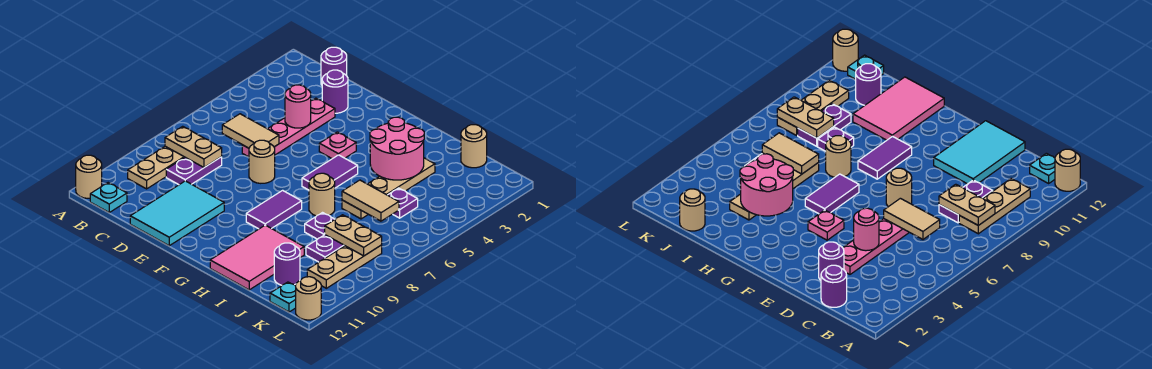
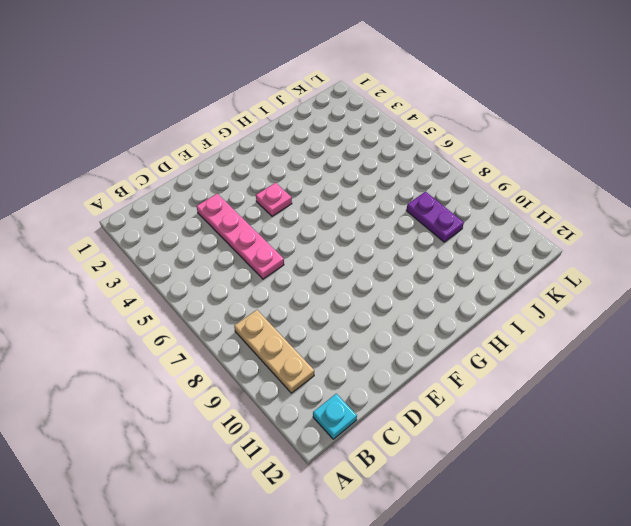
none -> tan 1x1 round brick [76,155,102,198]
none -> purple 1x1 round brick [321,47,347,85]
none -> purple 1x2 plate [166,157,222,185]

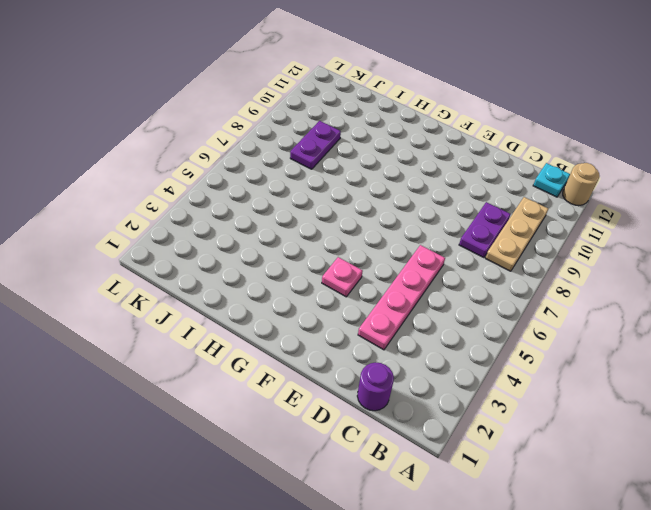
none -> purple 1x1 round brick [322,70,348,113]
none -> cyan 2x3 tile [130,181,224,246]
none -> tan 1x1 round brick [249,140,275,183]

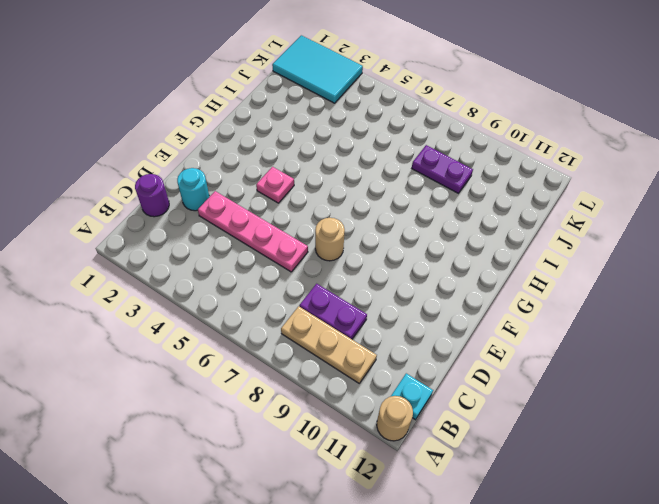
cyan 1x1 round brick [177,168,209,211] -> purple 1x1 round brick [322,70,348,113]
cyan 2x3 tile [272,35,363,103] -> cyan 2x3 tile moved to [130,181,224,246]
none -> purple 1x2 tile [302,155,358,190]
none -> purple 1x2 tile [246,190,302,229]
none -> tan 1x1 round brick [309,173,335,216]

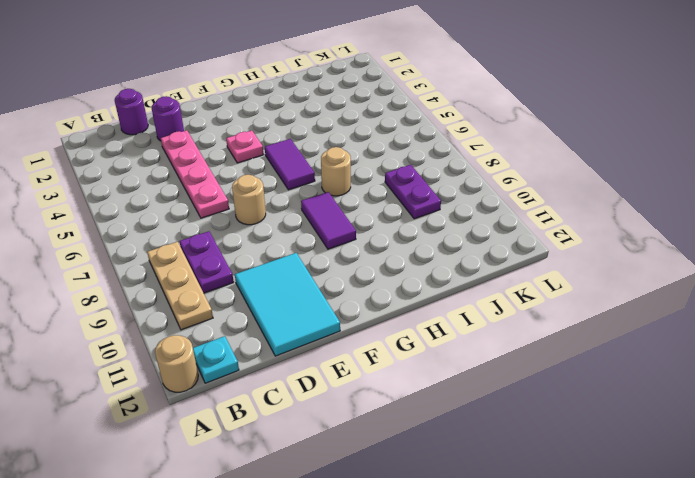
none -> pink 2x3 tile [210,225,304,290]
none -> tan 1x4 plate [342,158,435,219]
none -> purple 1x1 plate [305,213,335,239]

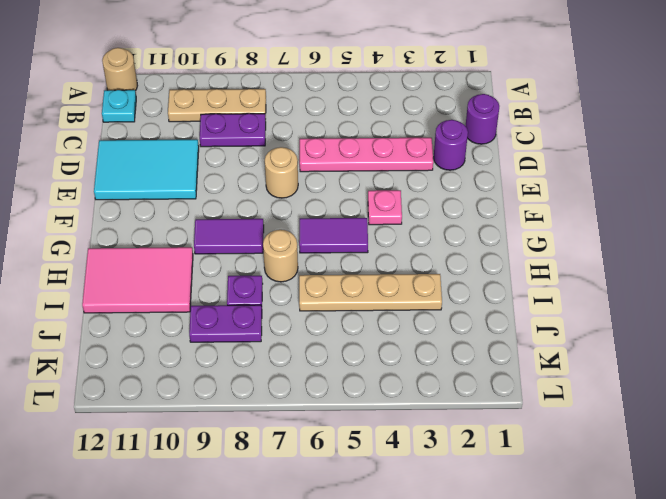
none -> tan 1x1 round brick [461,125,487,168]
none -> purple 1x1 plate [388,188,418,218]
none -> purple 1x1 round brick [274,243,300,285]

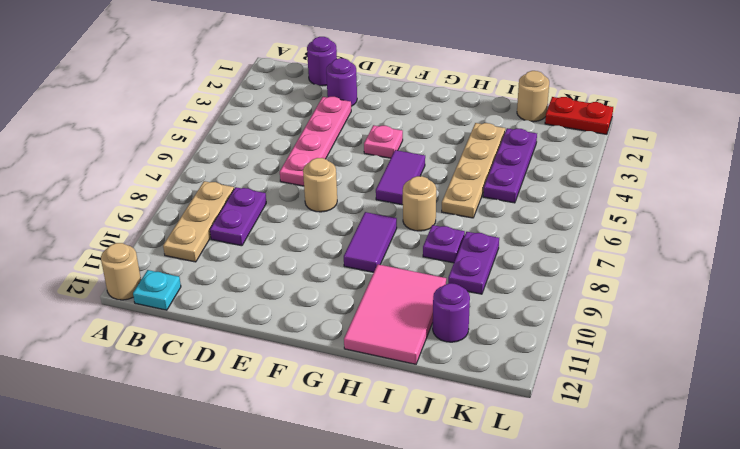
purple 1x3 plate [483,128,537,203] -> purple 1x1 plate [388,188,418,218]
red 1x2 plate [545,97,613,134] -> none
none -> cyan 2x3 tile [130,181,224,246]
none -> tan 1x3 plate [307,245,382,288]
none -> cyan 1x1 plate [270,282,296,312]

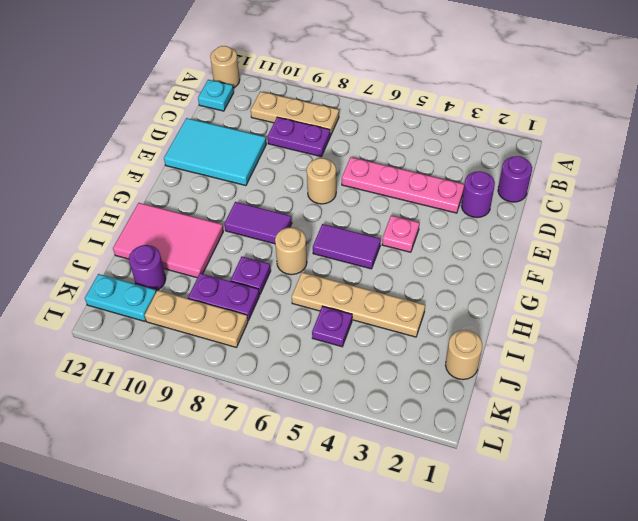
cyan 1x2 plate [85,274,156,321] -> cyan 1x1 plate [270,282,296,312]
none -> tan 1x1 round brick [296,277,321,320]
none -> tan 1x2 plate [165,126,222,167]
none -> tan 1x2 tile [222,114,279,148]

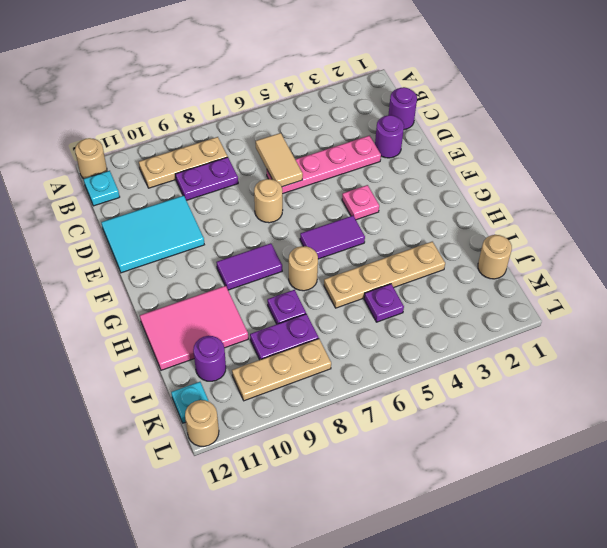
none -> tan 1x2 plate [165,126,222,167]
none -> pink 1x1 round brick [285,85,311,128]
none -> pink 2x2 round brick [370,117,424,180]

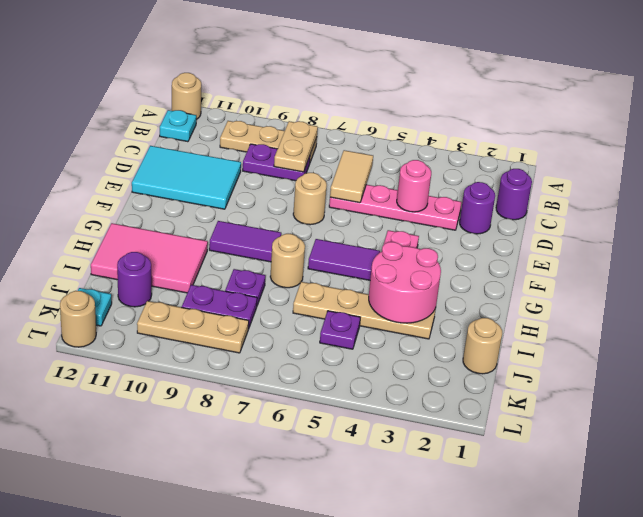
none -> tan 1x2 tile [342,180,399,221]
none -> tan 1x2 plate [325,215,382,256]

